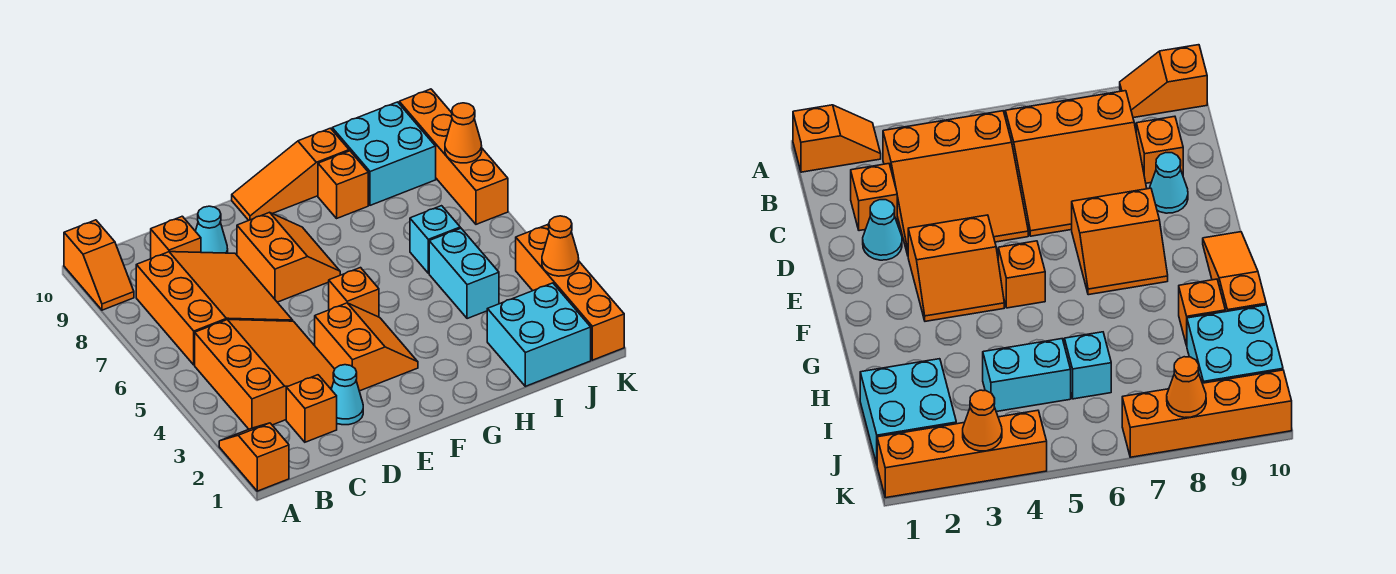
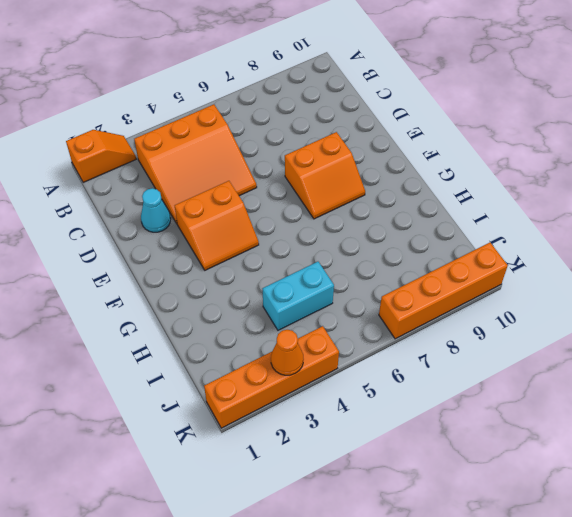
none -> orange 1x2 slope [64,220,134,310]
none -> orange 3x3 slope [136,252,293,365]
none -> orange 1x1 brick [286,375,337,442]

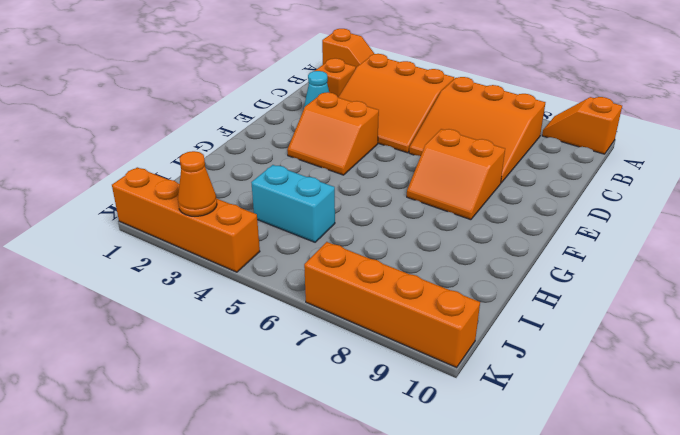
none -> orange 1x1 brick [151,216,201,259]
none -> cyan 1x1 cone [196,206,228,253]
none -> orange 1x1 brick [329,268,379,317]

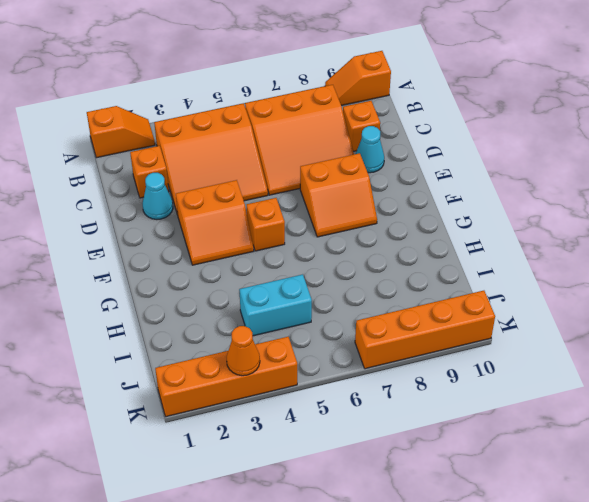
none -> orange 1x3 slope [232,128,349,220]
none -> orange 1x1 brick [318,151,368,218]
none -> cyan 2x2 brick [487,283,591,386]

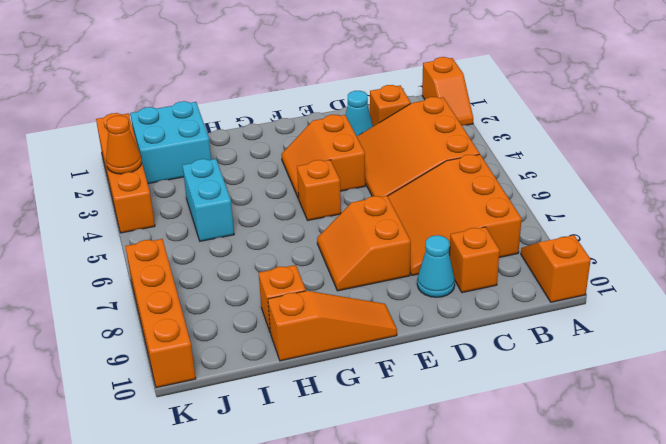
none -> cyan 1x1 brick [410,206,460,273]
none -> cyan 2x2 brick [332,102,436,205]
none -> orange 1x1 cone [445,103,482,163]

